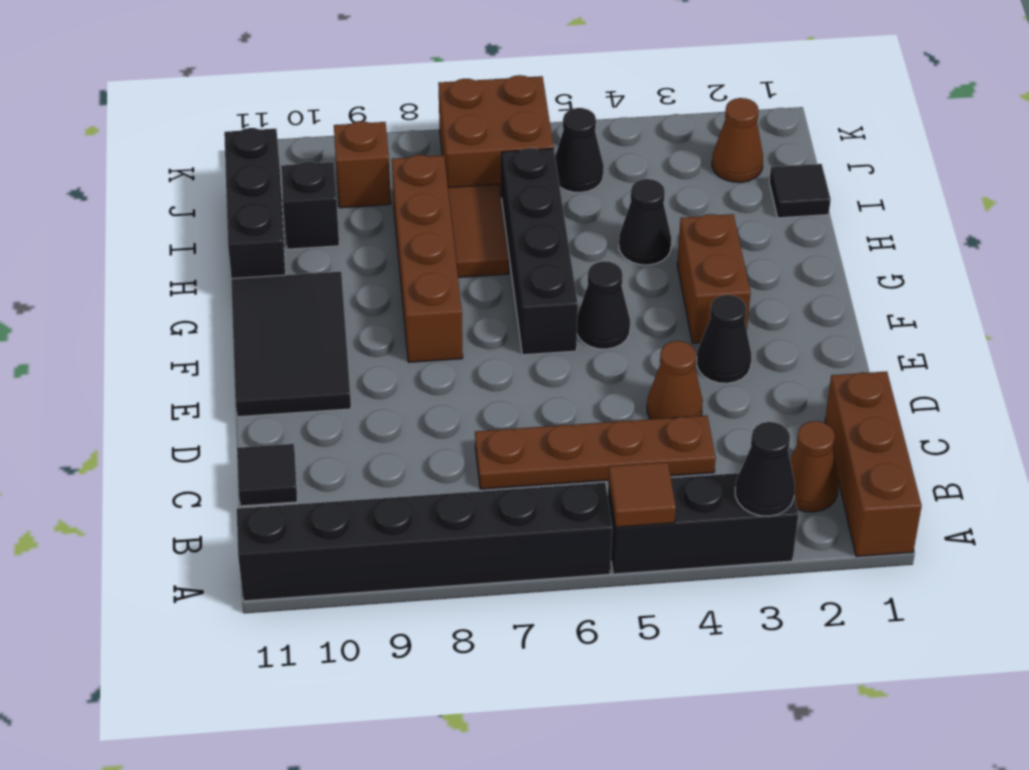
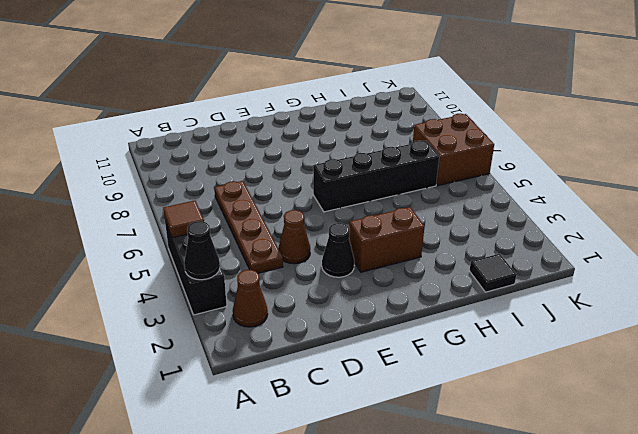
none -> brown 1x3 brick [825,371,922,556]
none -> black 1x6 brick [237,483,612,601]
none -> black 1x1 tile [237,444,298,506]

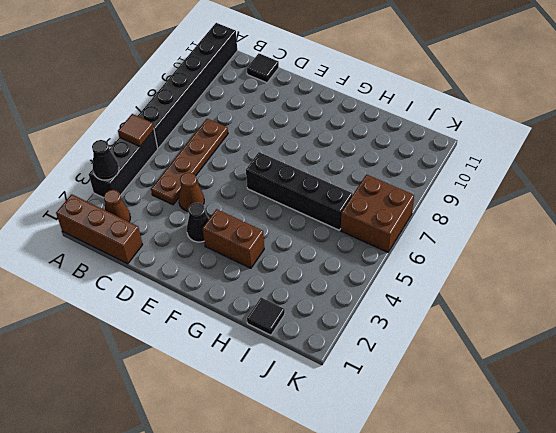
none -> black 2x3 tile [231,272,351,417]
none -> black 1x1 cone [577,261,630,349]
none -> brown 1x4 brick [392,155,463,362]

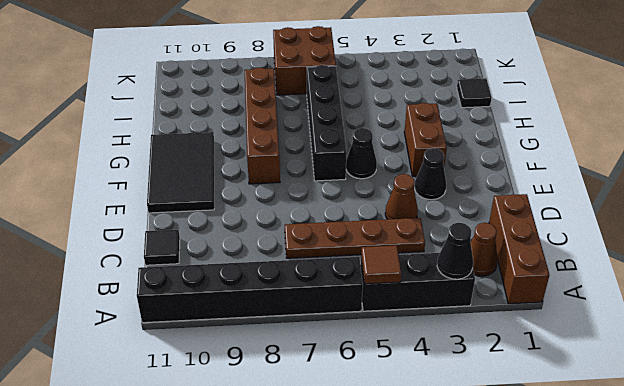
none -> black 1x1 cone [619,179,671,265]
none -> brown 1x2 tile [448,184,509,277]
none -> black 1x3 brick [224,128,286,279]

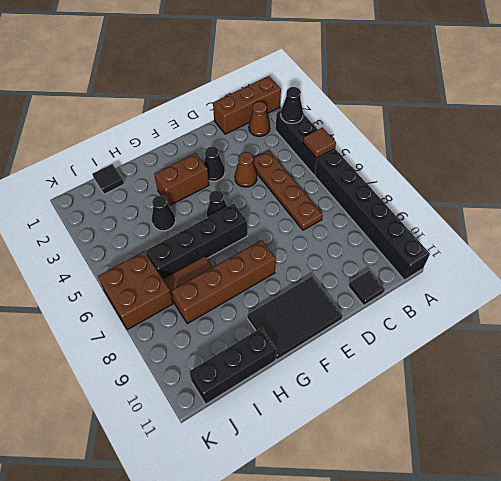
none -> black 1x1 brick [281,162,339,249]
none -> brown 1x1 cone [712,98,763,182]
none -> black 1x1 cone [555,108,604,193]

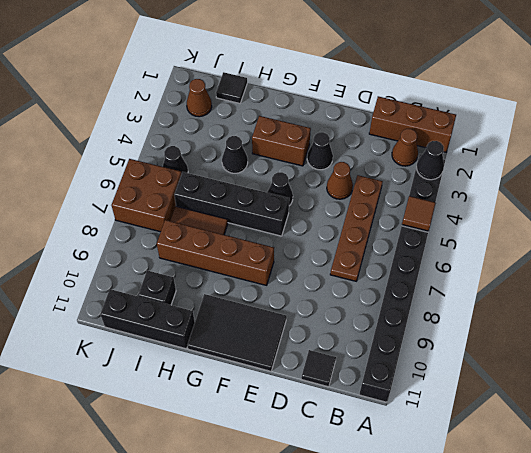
none -> brown 1x1 brick [334,121,391,208]

